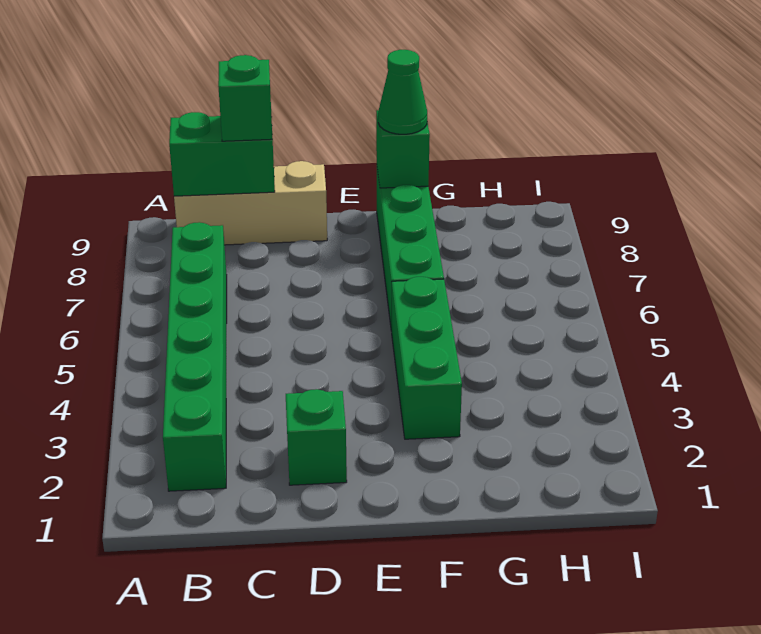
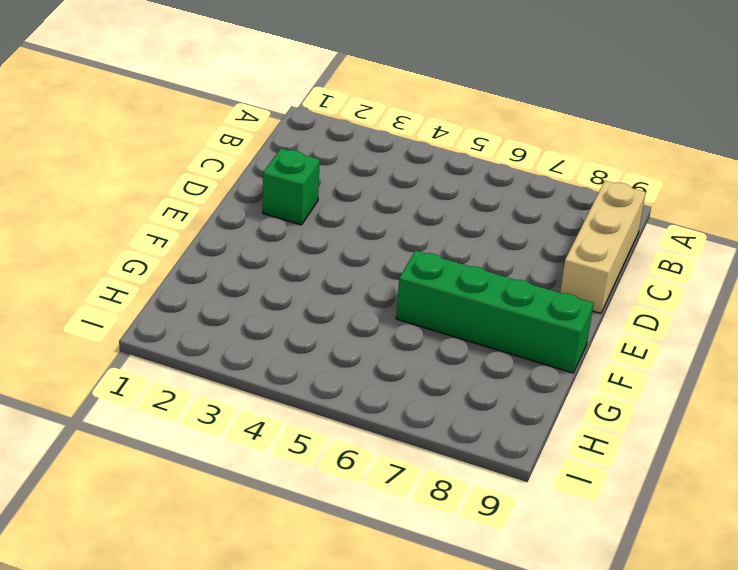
none -> green 1x6 brick [163,222,227,491]
none -> green 1x3 brick [392,277,462,439]

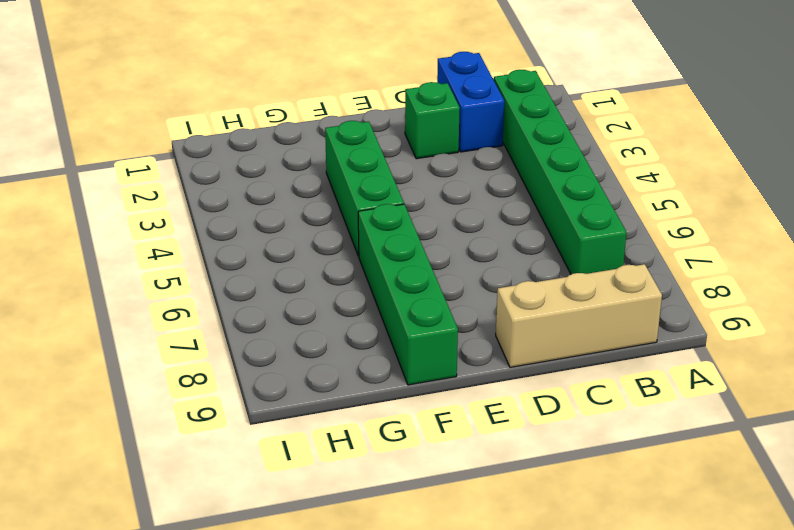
blue 1x2 brick [437,52,504,152] -> none
none -> green 1x2 brick [169,112,275,196]
none -> green 1x1 brick [376,110,430,188]

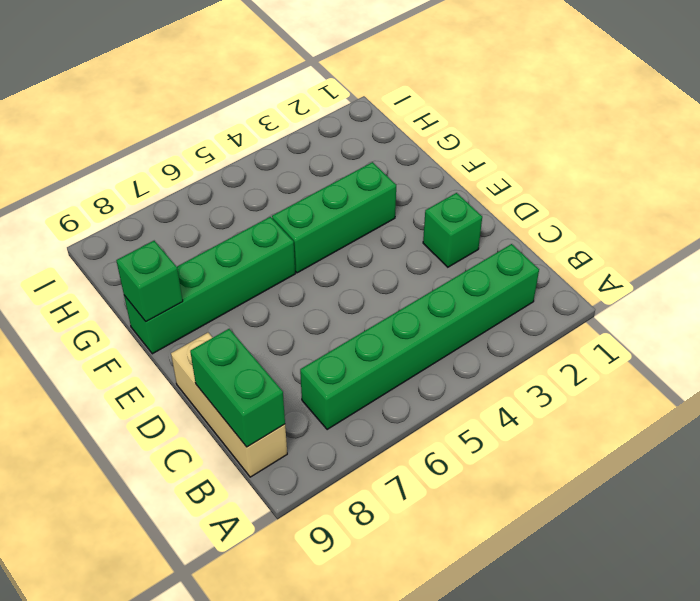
none -> green 1x1 brick [218,55,272,141]
none -> green 1x1 cone [378,50,427,134]

